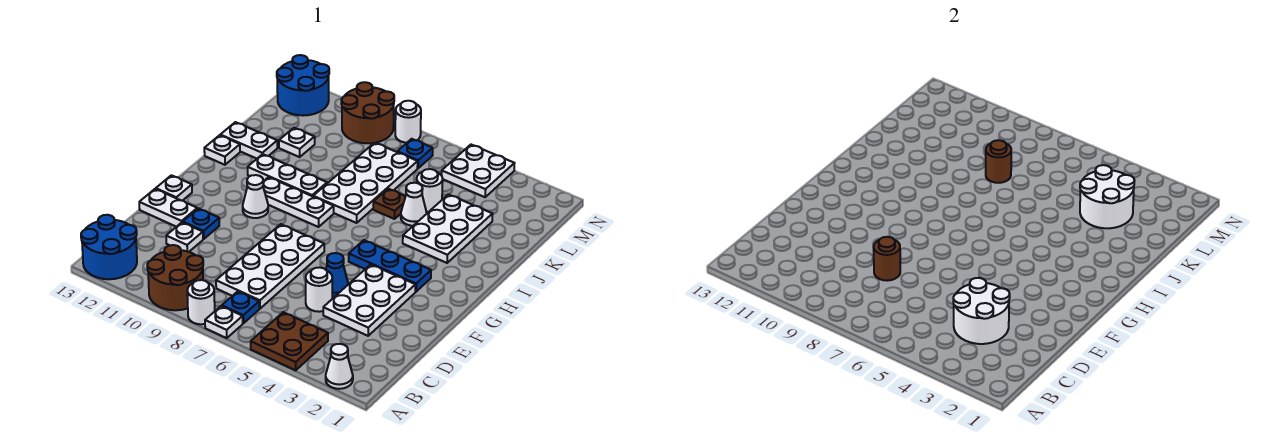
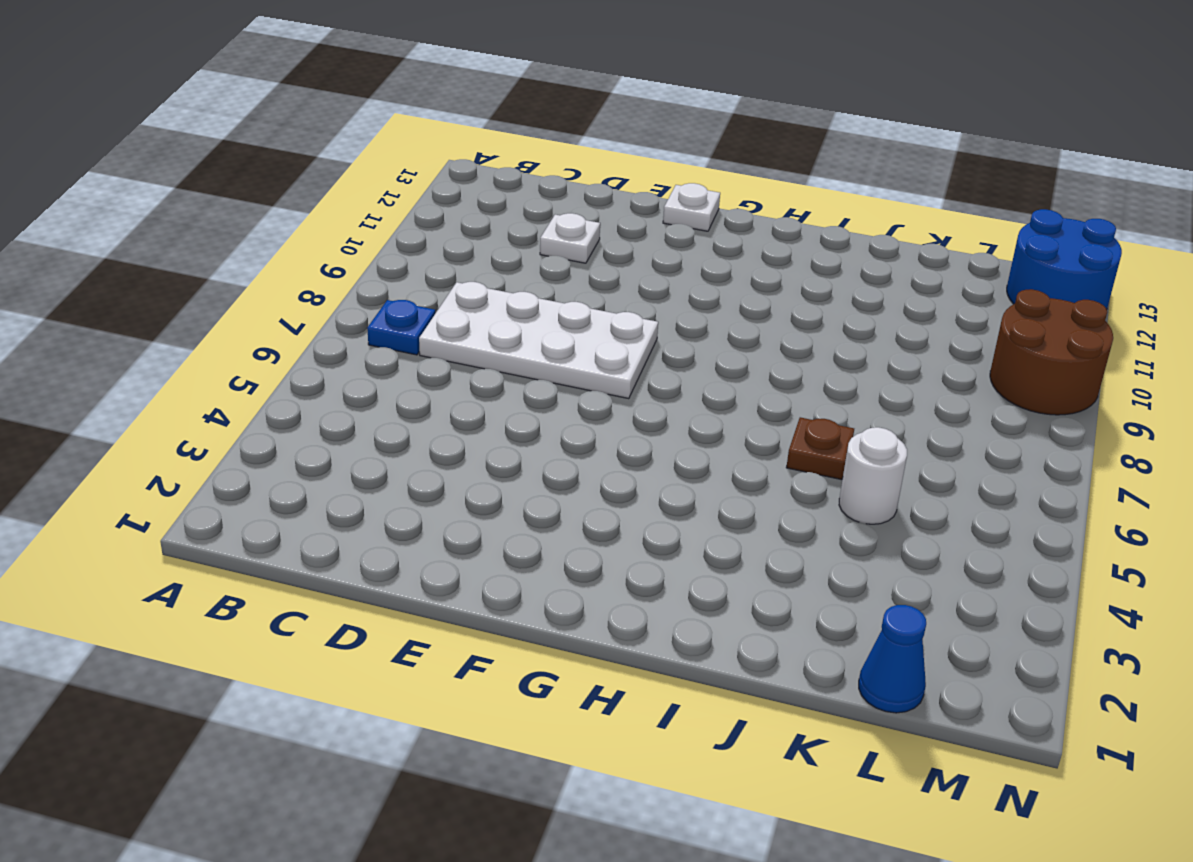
blue 1x1 cone [859,605,926,713] -> blue 1x1 cone moved to [326,253,348,297]
none -> white 1x1 cone [326,344,353,389]
none -> brown 2x2 plate [251,312,328,370]
none -> white 1x1 plate [205,306,243,338]
none -> white 1x1 round brick [187,280,215,324]

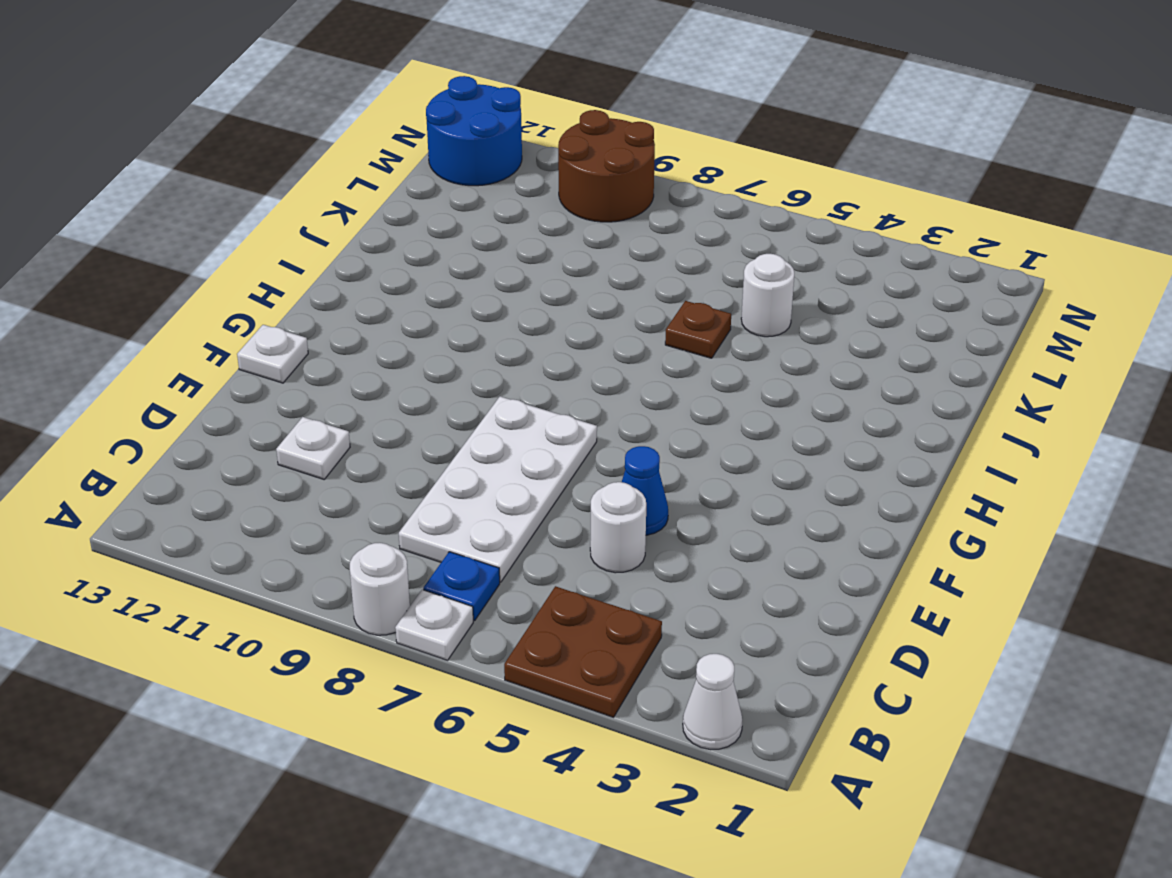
none -> brown 2x2 round brick [147,245,203,310]
none -> blue 2x2 round brick [81,215,137,279]
none -> white 2x3 plate [323,264,415,336]
none -> blue 1x1 plate [183,208,219,239]

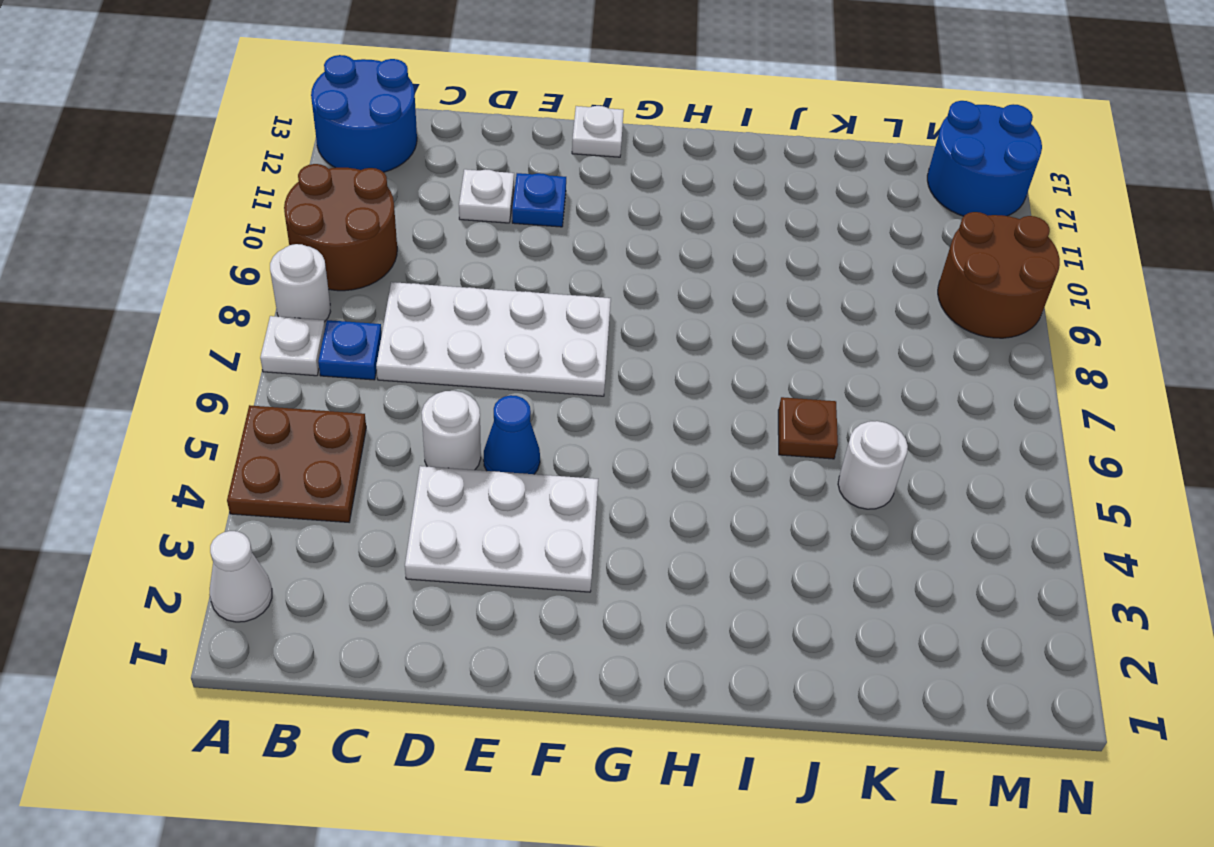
none -> white 1x2 plate [139,189,197,227]
none -> blue 1x3 plate [349,240,431,292]
none -> white 1x1 cone [243,175,268,218]
none -> white 1x3 plate [263,177,334,227]

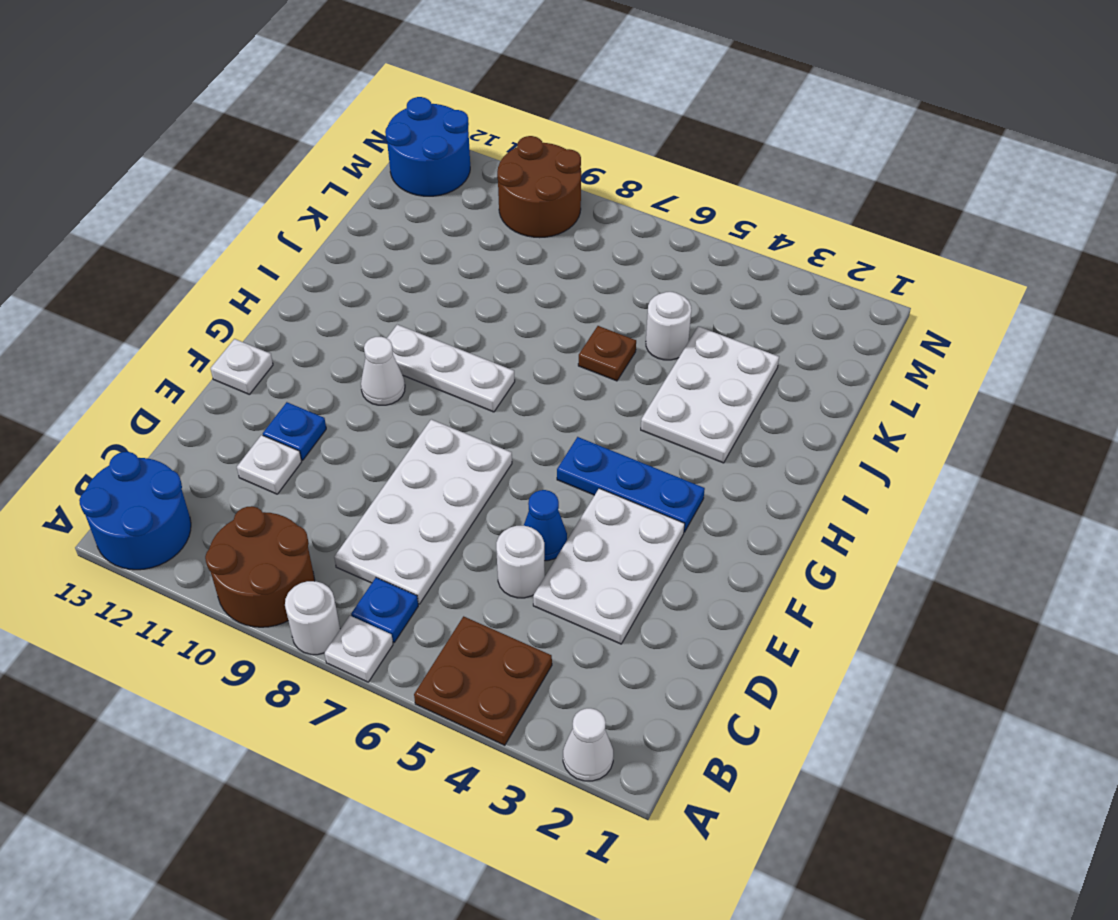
none -> white 1x2 plate [139,189,197,227]
none -> white 2x4 plate [313,143,418,223]
none -> white 1x3 plate [248,154,327,196]
none -> white 1x1 plate [204,135,240,165]

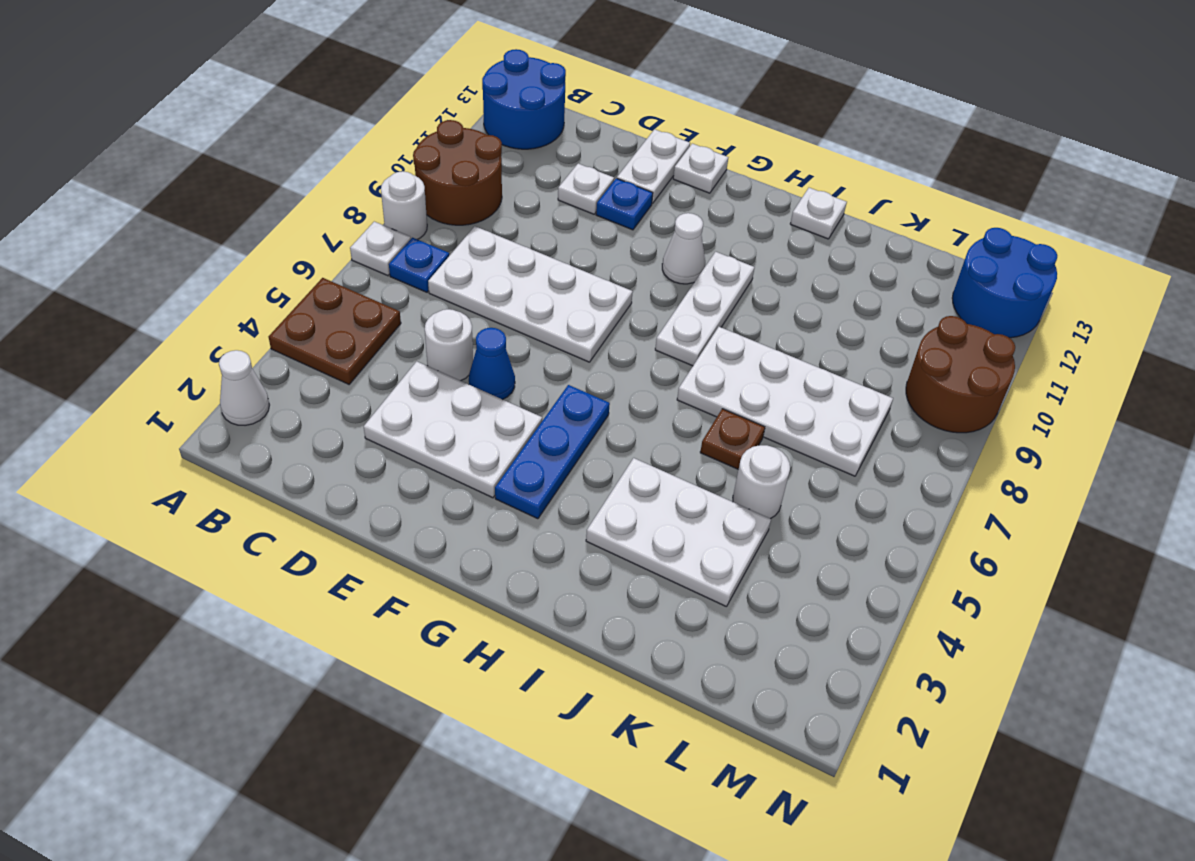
none -> white 1x3 plate [248,154,327,196]
none -> white 1x1 cone [401,183,427,226]
none -> white 1x2 plate [220,122,277,159]
none -> white 1x1 plate [279,128,315,157]

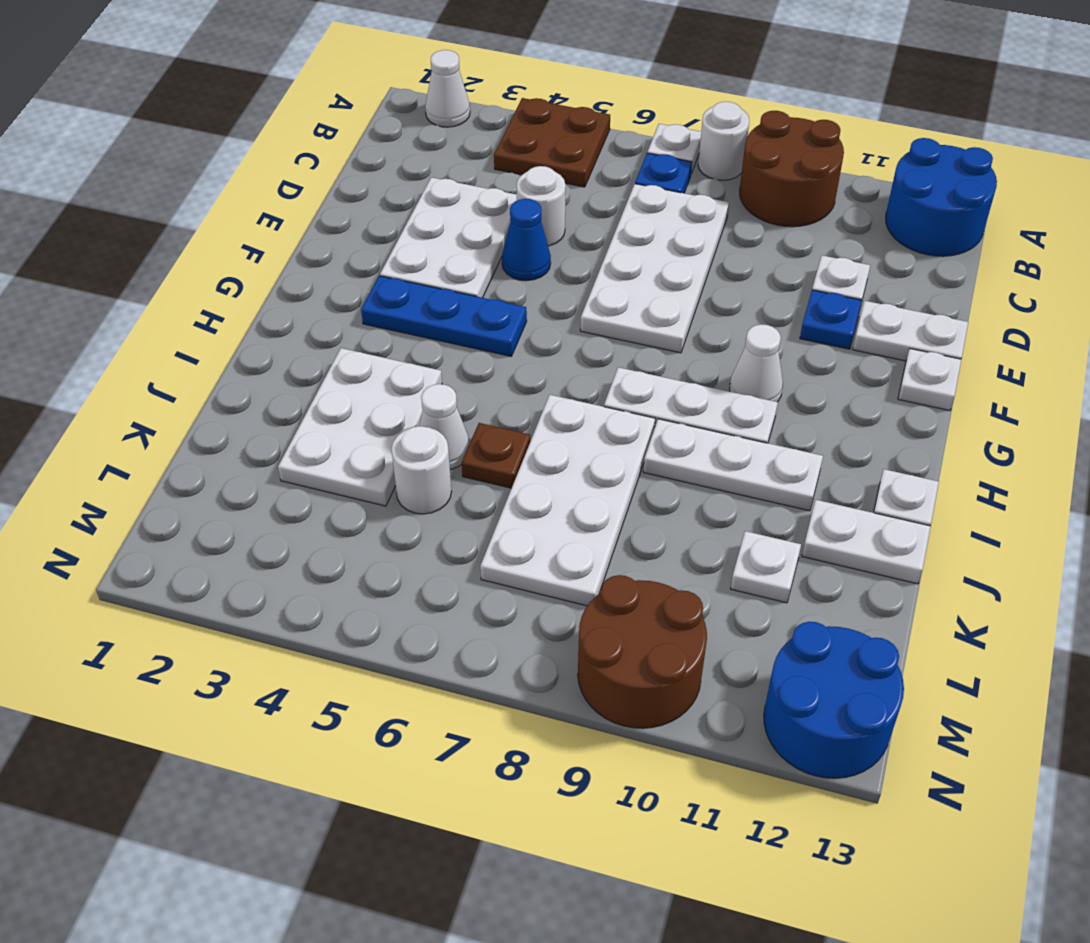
none -> white 2x2 plate [442,145,515,197]
none -> blue 1x1 plate [397,139,433,168]
none -> white 1x1 round brick [395,101,421,143]
none -> white 2x2 round brick [953,278,1010,344]

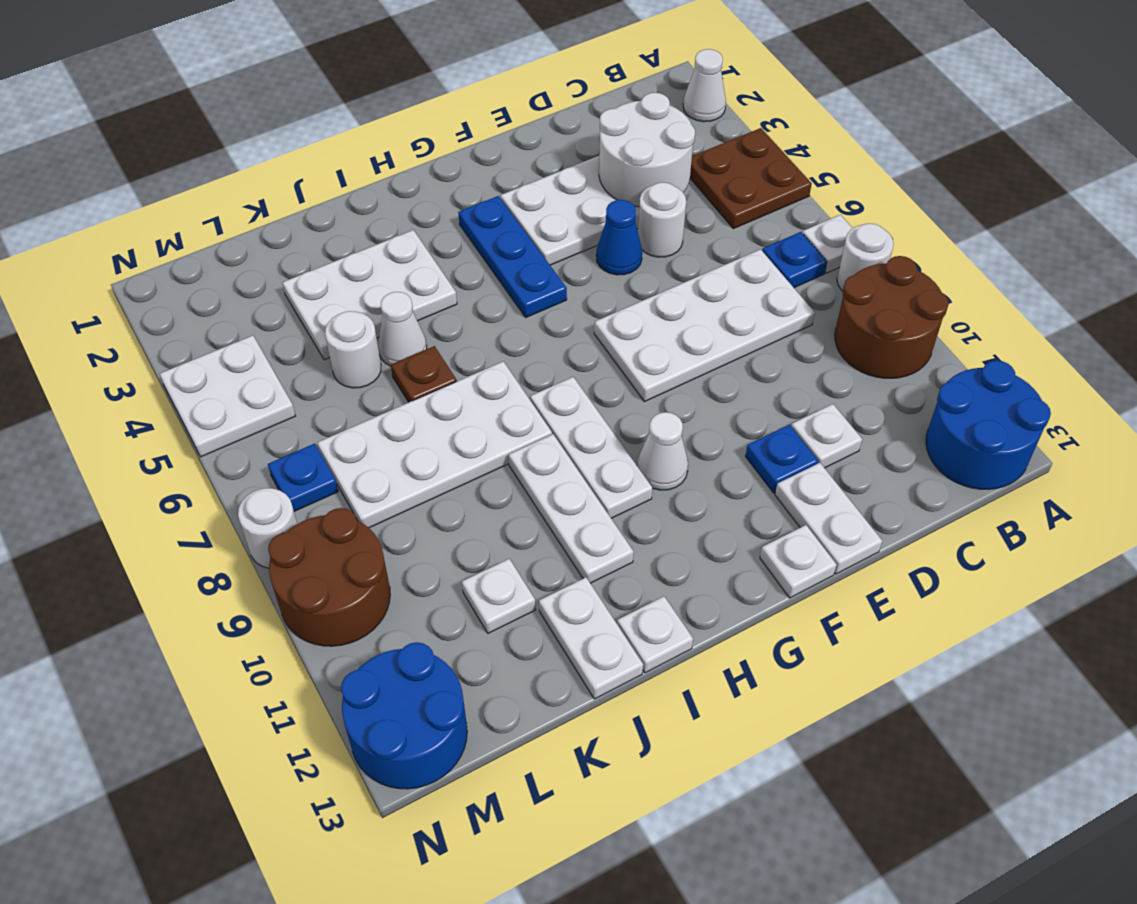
none -> brown 1x1 round brick [874,237,900,281]
none -> white 2x2 round brick [1080,165,1134,228]
none -> brown 1x1 round brick [986,140,1011,183]

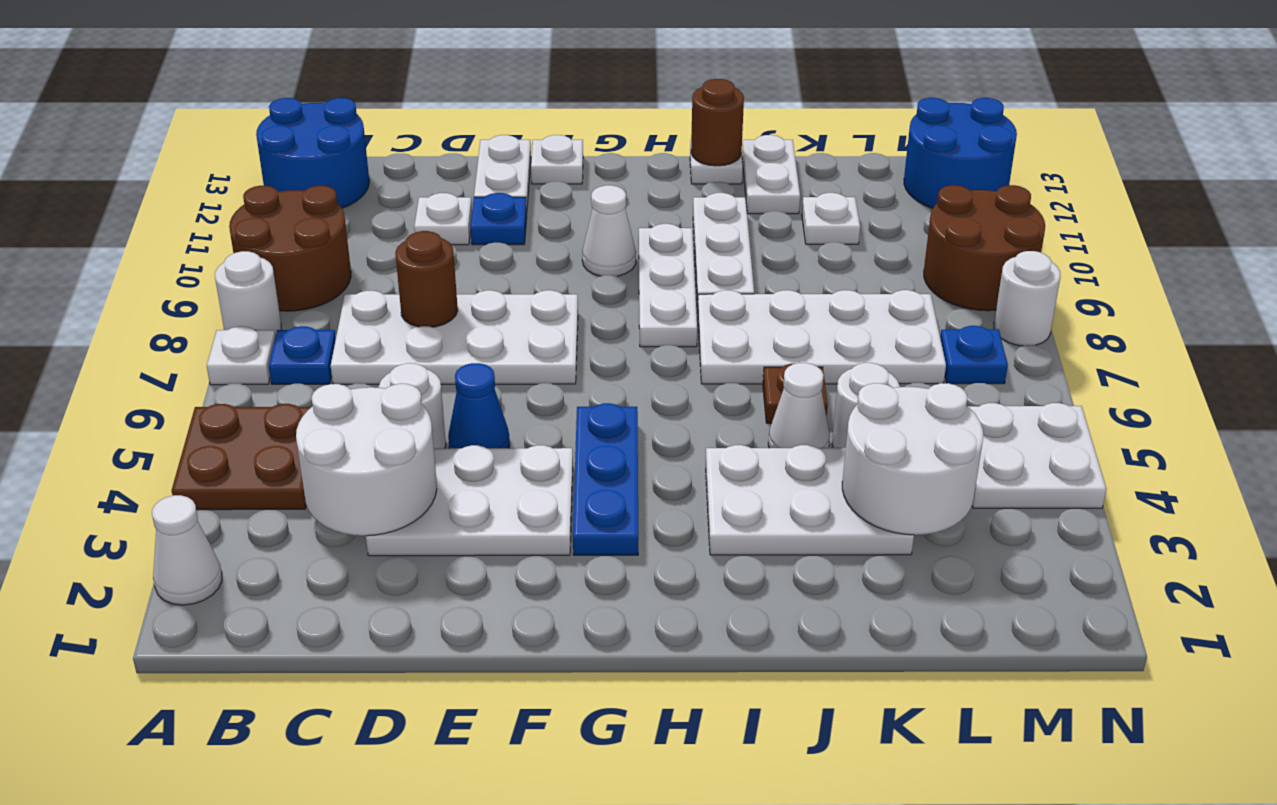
brown 1x1 round brick [691,79,744,166] -> brown 1x1 round brick moved to [986,140,1011,183]

